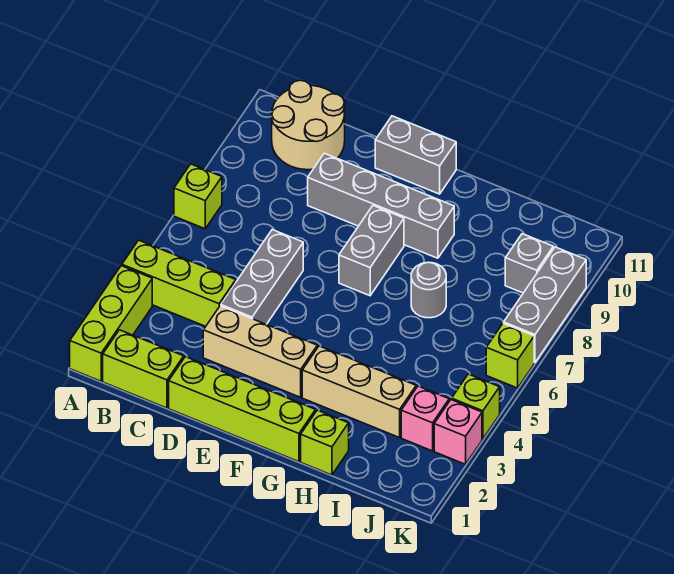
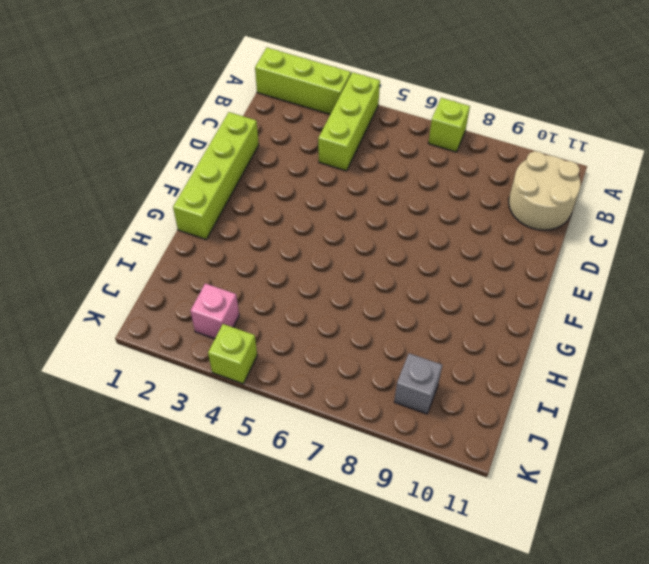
none -> lime 1x2 brick [103,330,184,408]
none -> tan 1x3 brick [203,306,317,397]
none -> grey 1x3 brick [221,230,303,324]

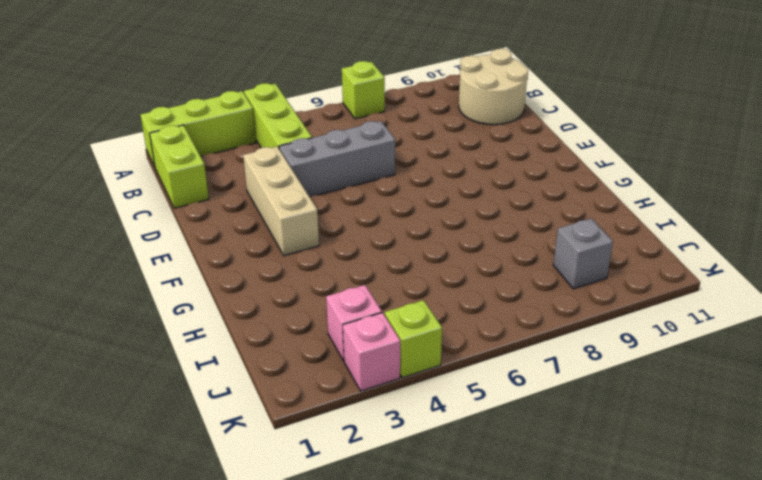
none -> lime 1x4 brick [169,357,316,462]
none -> grey 1x4 brick [308,153,454,258]
none -> grey 1x2 brick [375,116,456,194]

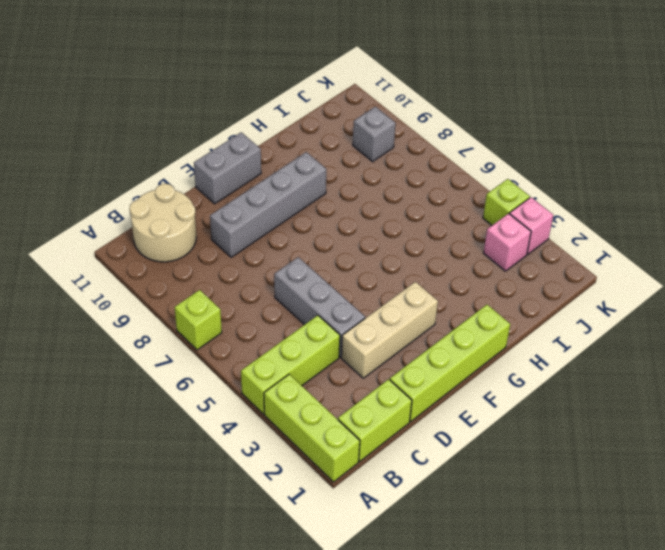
none -> grey 1x2 brick [339,206,404,296]
none -> tan 1x3 brick [302,346,416,438]
none -> lime 1x1 brick [301,410,349,475]

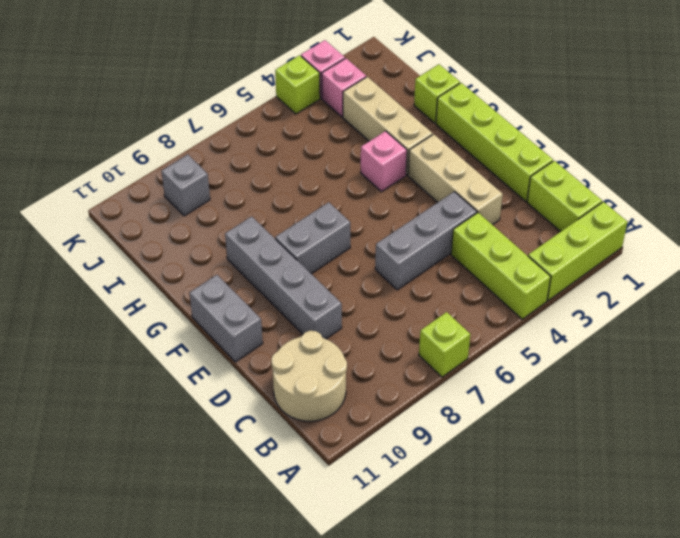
pink 1x1 brick [361,131,407,192] -> none
none -> grey 1x1 round brick [411,262,446,318]
none -> lime 1x1 brick [486,323,534,388]
none -> grey 1x3 brick [504,247,586,363]

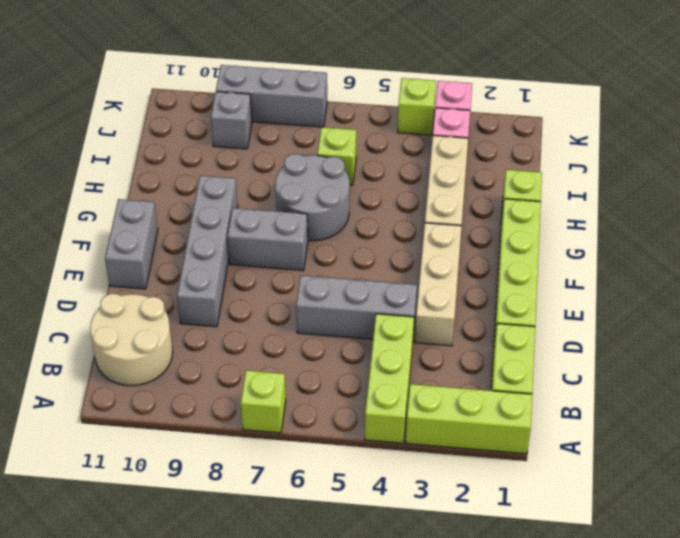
grey 2x2 round brick [275,154,350,241] -> grey 1x1 round brick [411,262,446,318]
lime 1x1 brick [317,127,356,185] -> lime 1x1 brick moved to [486,323,534,388]

